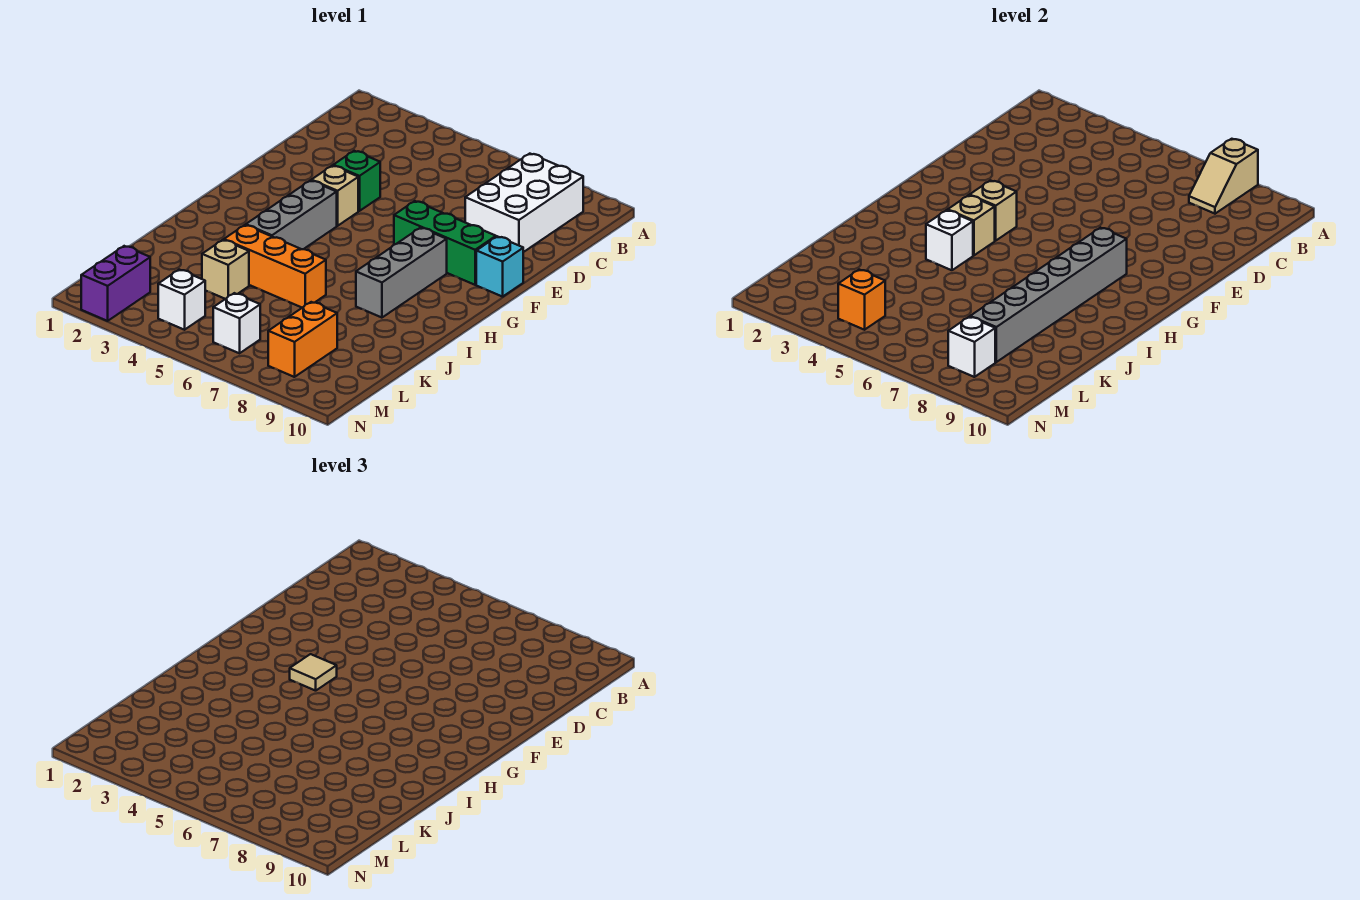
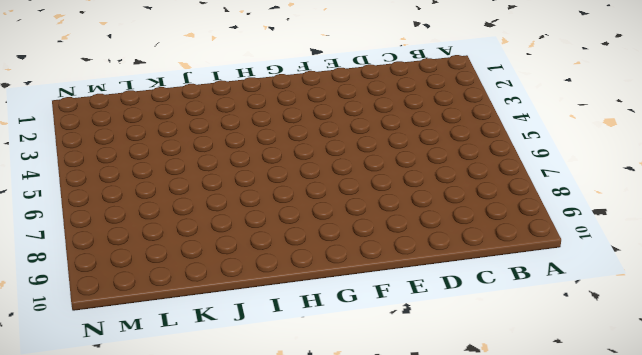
none -> white 2x3 brick [465,154,583,252]
none -> green 1x1 brick [333,151,380,211]
none -> tan 1x1 brick [311,166,358,226]

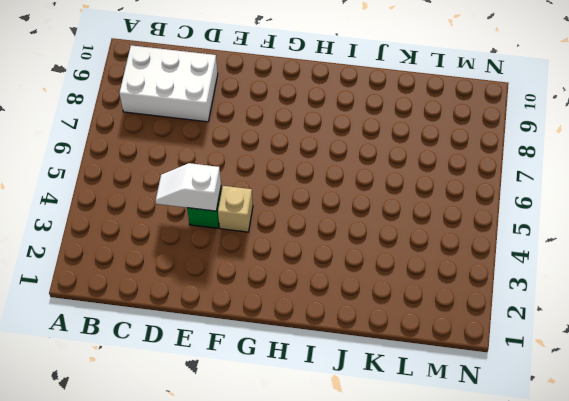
white 1x2 slope [156,163,221,211] -> none
none -> green 1x3 brick [394,201,496,285]
none -> cyan 1x1 brick [476,236,523,297]
none -> grey 1x3 brick [246,181,337,249]

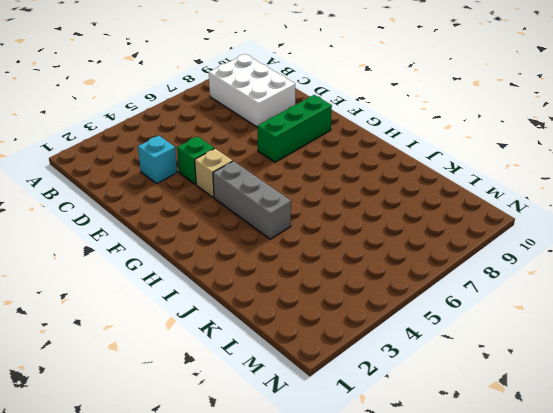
cyan 1x1 brick [138,136,177,183] -> cyan 1x1 brick moved to [476,236,523,297]
none -> grey 1x3 brick [356,228,447,318]
none -> orange 1x3 brick [224,225,326,308]
none -> tan 1x1 brick [202,240,249,299]

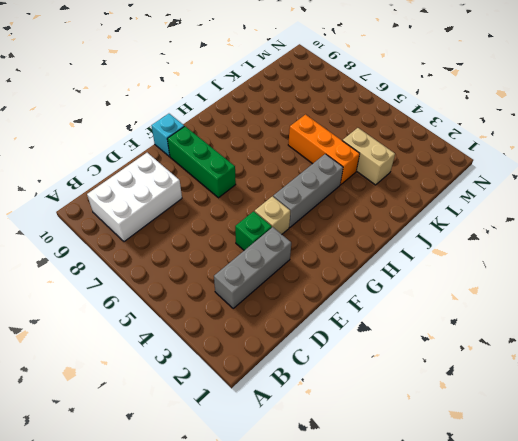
grey 1x3 brick [214,227,291,308] -> grey 1x3 brick moved to [356,228,447,318]
tan 1x2 brick [342,128,395,185] -> tan 1x1 brick [202,240,249,299]
none -> orange 1x2 brick [268,302,337,377]
none -> purple 1x2 brick [81,246,150,321]
none -> white 1x1 brick [158,270,205,330]

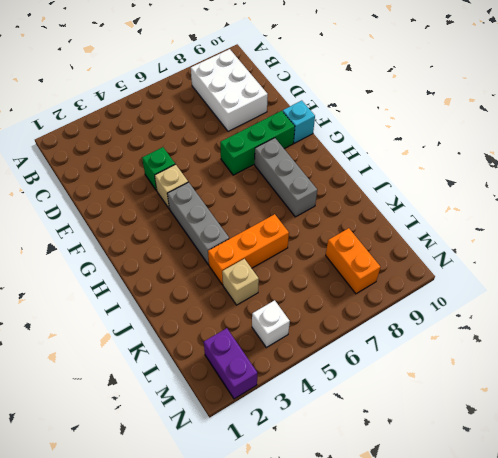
none -> white 1x1 brick [213,293,260,353]
none -> tan 1x2 slope [1189,139,1258,214]
none -> tan 1x1 brick [970,181,1017,241]

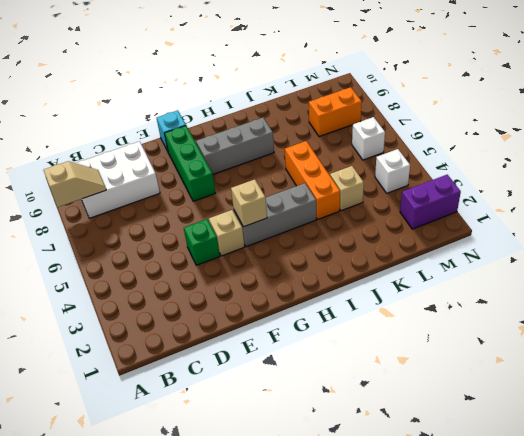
none -> grey 1x6 brick [970,228,1127,362]
none -> tan 1x1 brick [948,195,995,256]
none -> white 1x1 brick [926,210,973,270]

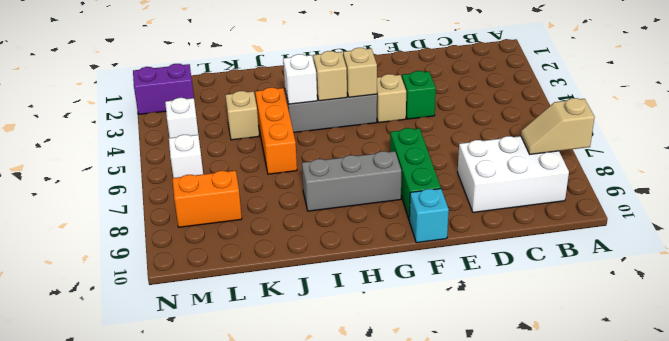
none -> grey 1x6 brick [970,228,1127,362]
none -> orange 1x1 brick [838,270,885,330]
none -> white 1x1 brick [948,317,995,377]

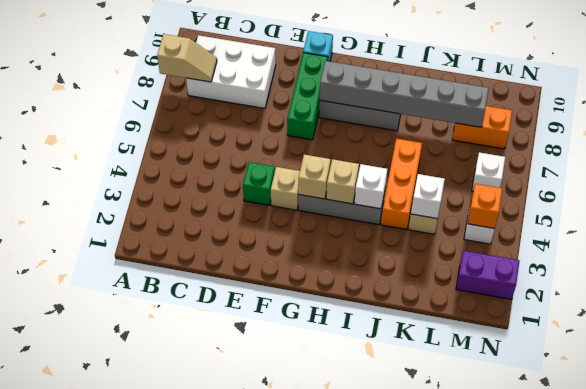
white 1x1 brick [411,174,445,219] -> white 1x1 brick moved to [948,317,995,377]
none -> tan 1x1 tile [290,654,337,691]

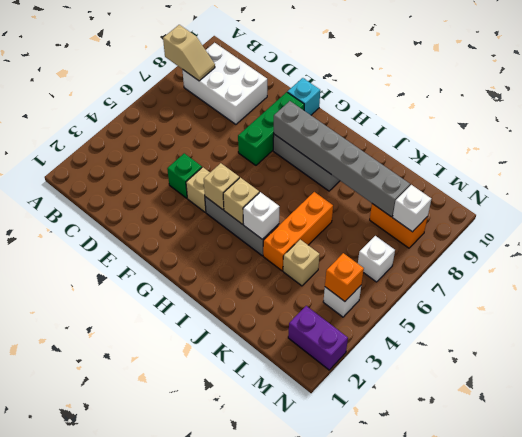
none -> tan 1x1 tile [290,654,337,691]

